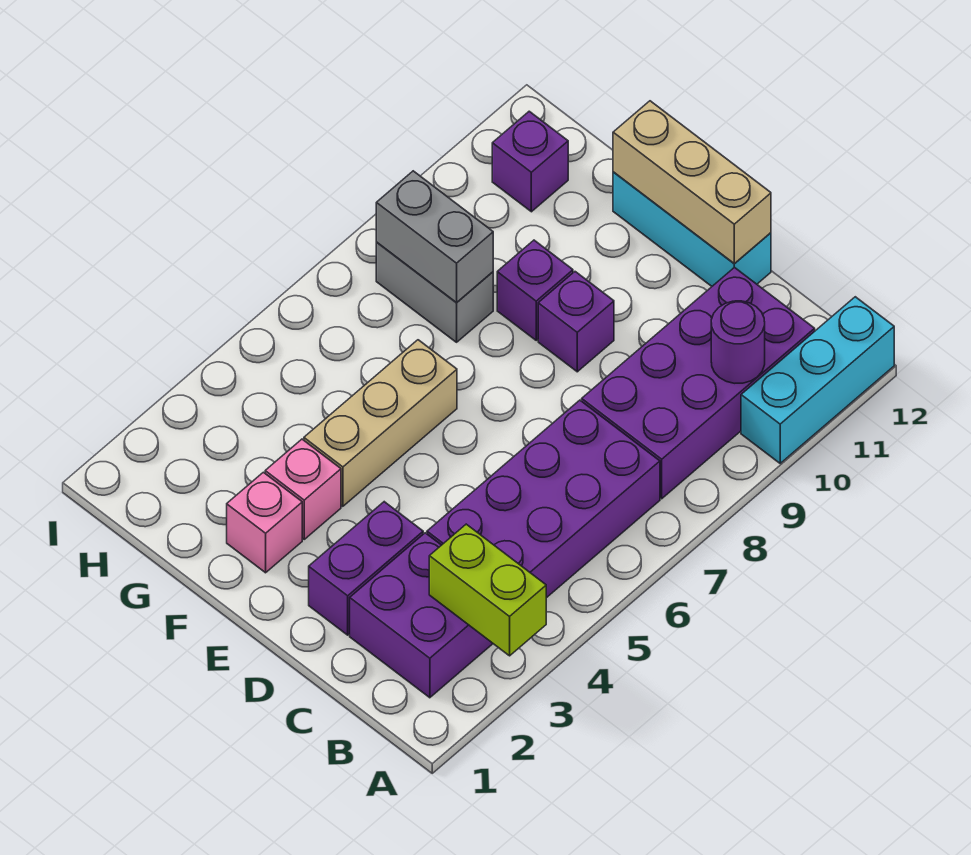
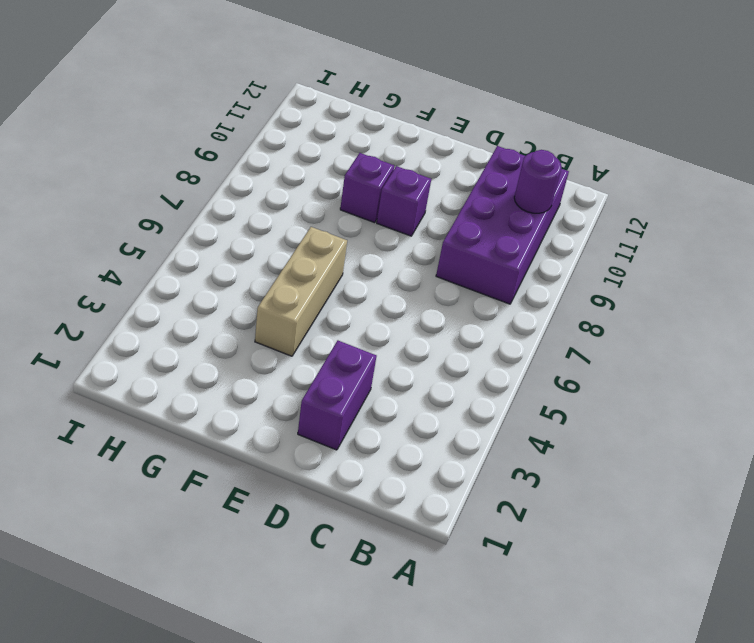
none -> cyan 1x3 brick [741,297,894,463]
none -> purple 2x2 brick [350,533,493,698]
none -> purple 2x4 brick [427,400,660,598]

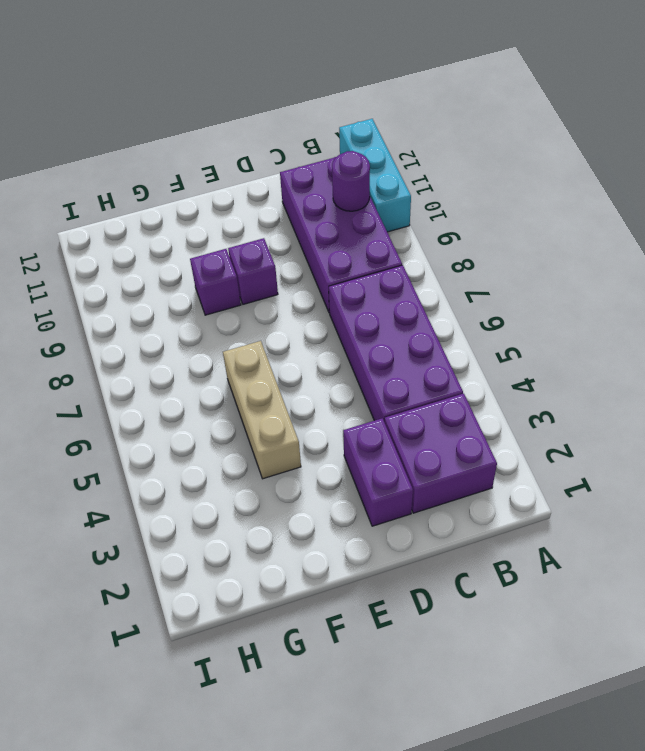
none -> cyan 1x3 brick [613,172,771,286]
none -> pink 1x1 brick [227,472,302,573]
none -> pink 1x1 brick [265,439,341,539]

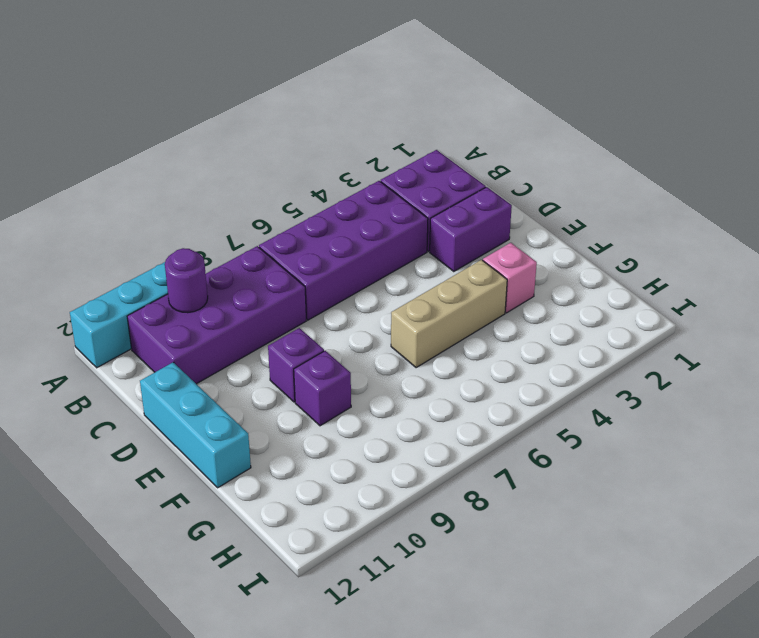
none -> pink 1x1 brick [227,472,302,573]
none -> grey 1x2 brick [376,242,493,342]
none -> purple 1x1 brick [492,111,568,212]

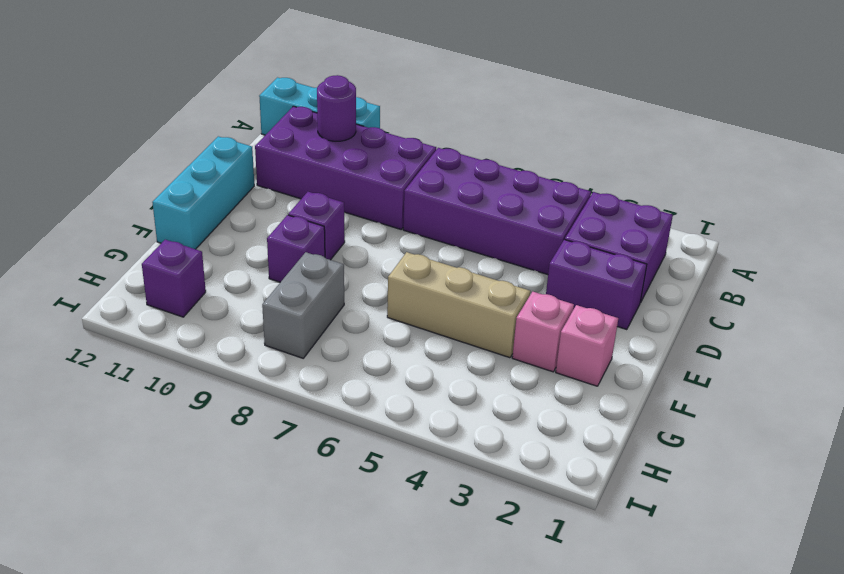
none -> lime 1x2 brick [429,524,546,656]
none -> tan 1x3 brick [613,101,771,264]
none -> grey 1x2 brick [376,171,493,303]

